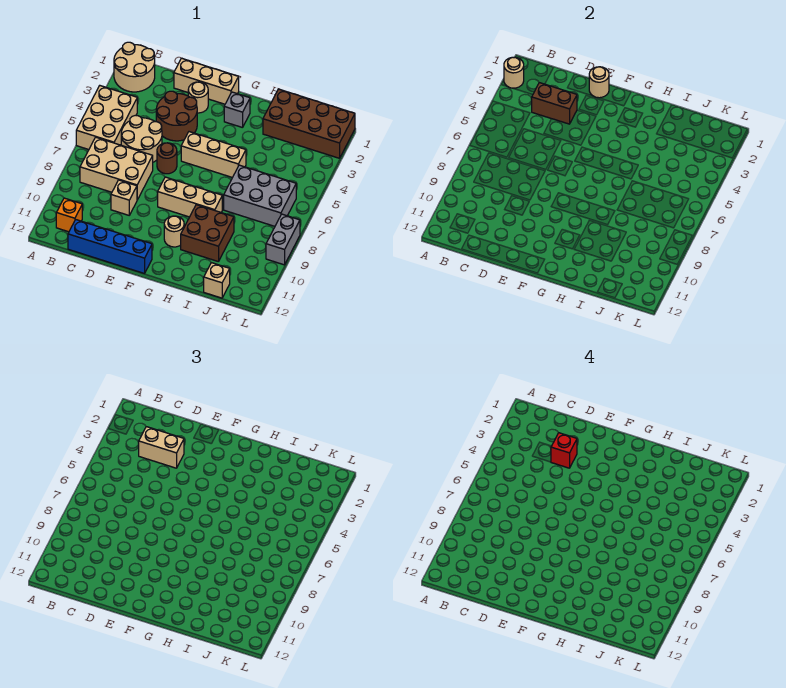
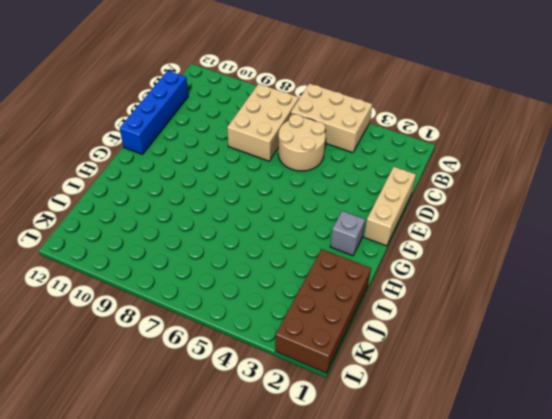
none -> tan 2x2 round brick [114,42,155,92]
none -> orange 1x1 brick [56,198,82,232]
none -> brown 2x2 round brick [156,91,197,141]

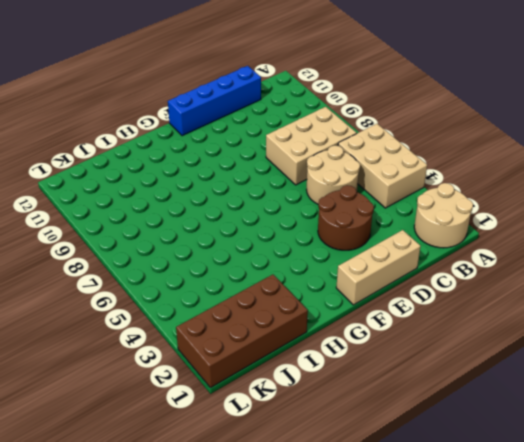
none -> orange 1x1 brick [56,198,82,232]
none -> tan 1x1 brick [111,180,137,215]
none -> tan 1x1 round brick [188,82,208,113]

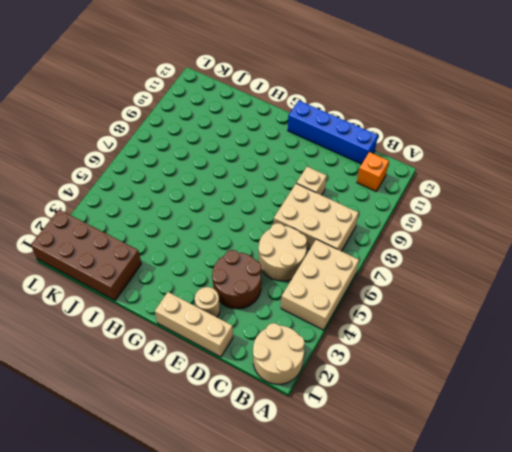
none -> brown 1x1 round brick [157,143,177,174]
none -> tan 1x3 brick [181,132,246,177]
none -> tan 1x3 brick [158,177,222,217]

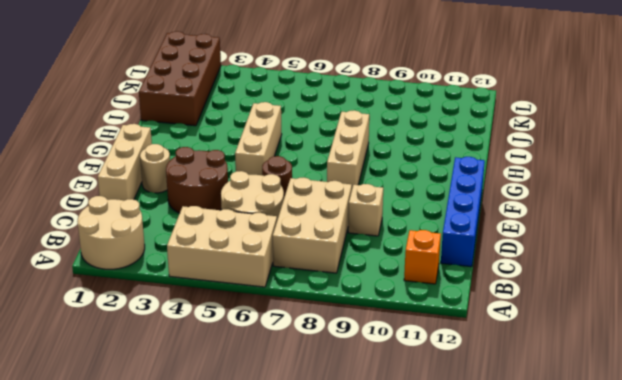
none -> grey 1x1 brick [224,92,250,128]
none -> tan 1x1 round brick [164,216,184,247]
none -> brown 2x2 brick [181,205,234,262]

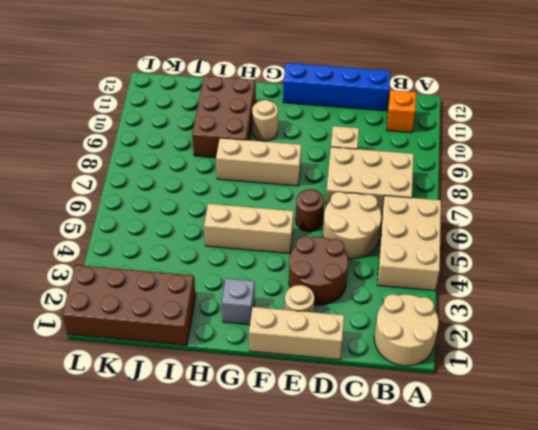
brown 2x3 brick [192,76,256,158] -> brown 2x2 brick [181,205,234,262]
none -> grey 2x3 brick [224,165,296,226]
none -> tan 1x1 brick [204,263,230,298]
none -> grey 1x2 brick [266,214,300,265]

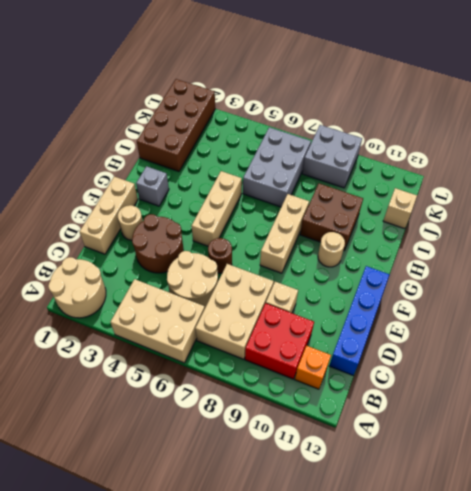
red 2x2 brick [245,303,314,379] -> none
grey 2x2 brick [302,125,362,188] -> grey 1x2 brick [266,214,300,265]
none -> tan 1x1 round brick [504,57,524,88]
none -> brown 1x2 brick [531,83,577,124]
none -> tan 1x1 round brick [589,67,609,98]

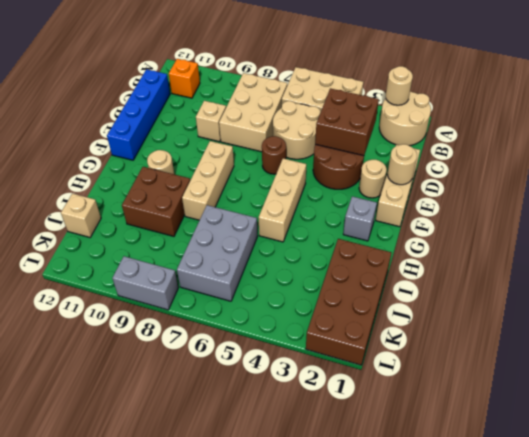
brown 2x2 brick [315,88,379,156] -> brown 1x2 brick [531,83,577,124]
none -> tan 1x2 brick [138,427,184,468]
none -> red 1x1 brick [551,433,577,468]

